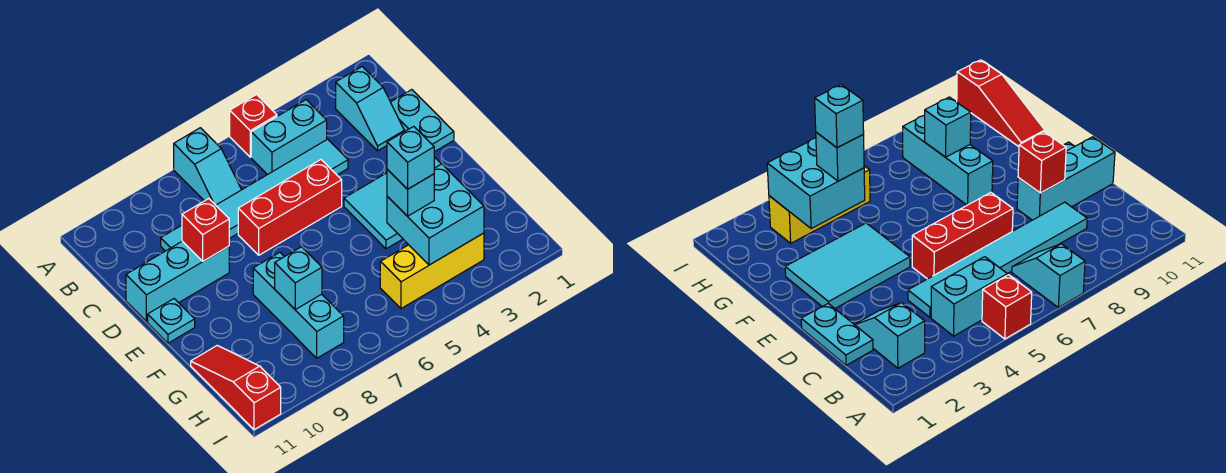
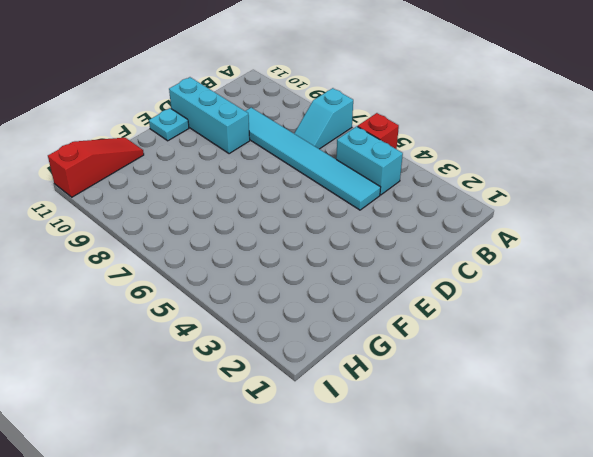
none -> cyan 1x2 slope [336,67,404,151]
none -> cyan 1x2 plate [391,90,454,152]
none -> red 1x3 brick [238,160,342,255]

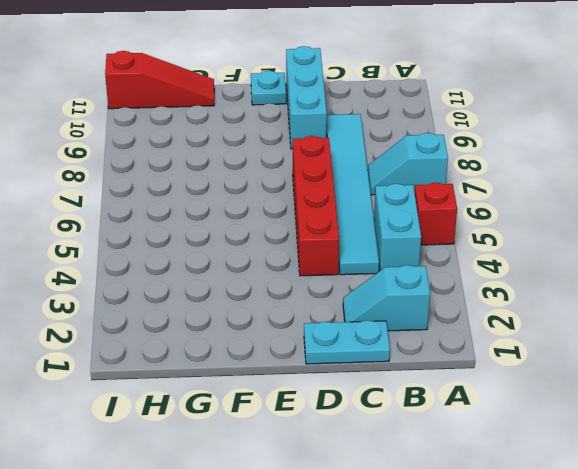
red 1x4 brick [293,136,339,276] -> red 1x3 brick [238,160,342,255]
none -> cyan 2x3 tile [344,157,441,249]
none -> cyan 1x3 brick [253,252,344,358]
none -> yellow 1x3 brick [380,233,484,309]

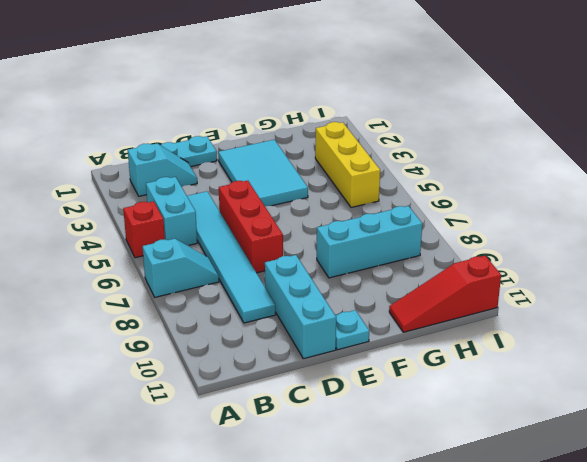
none -> red 1x1 brick [182,199,229,261]
none -> cyan 2x2 brick [387,164,484,265]
none -> cyan 1x1 brick [275,247,322,309]

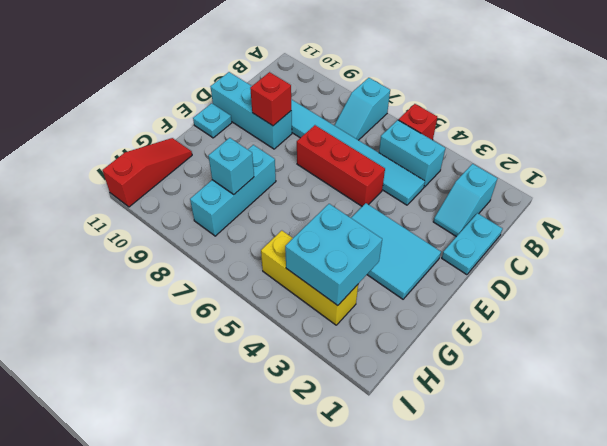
none -> cyan 1x1 brick [387,169,434,216]
none -> cyan 1x1 brick [387,126,434,189]

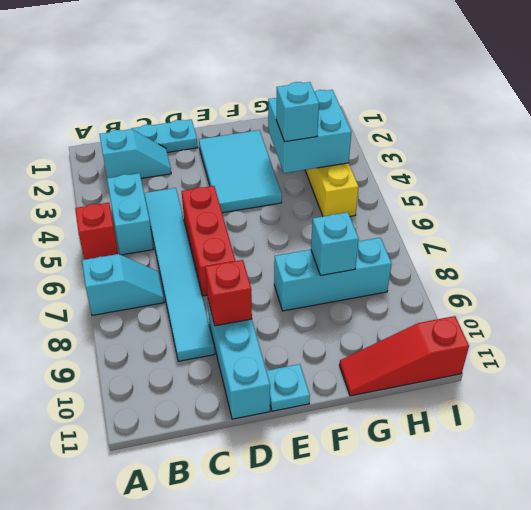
none -> cyan 1x1 brick [387,126,434,189]

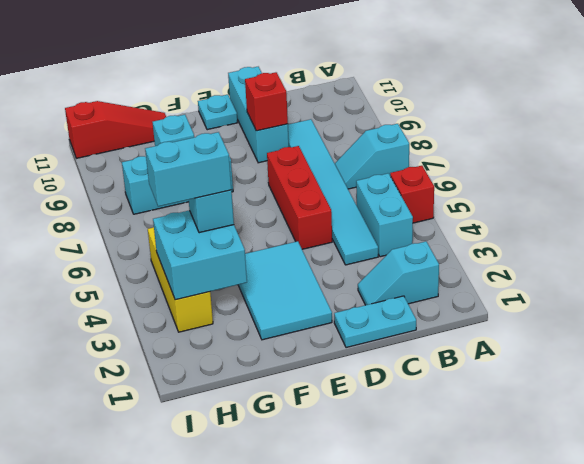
cyan 1x2 brick [145,132,231,207] -> cyan 1x1 brick [387,126,434,189]

